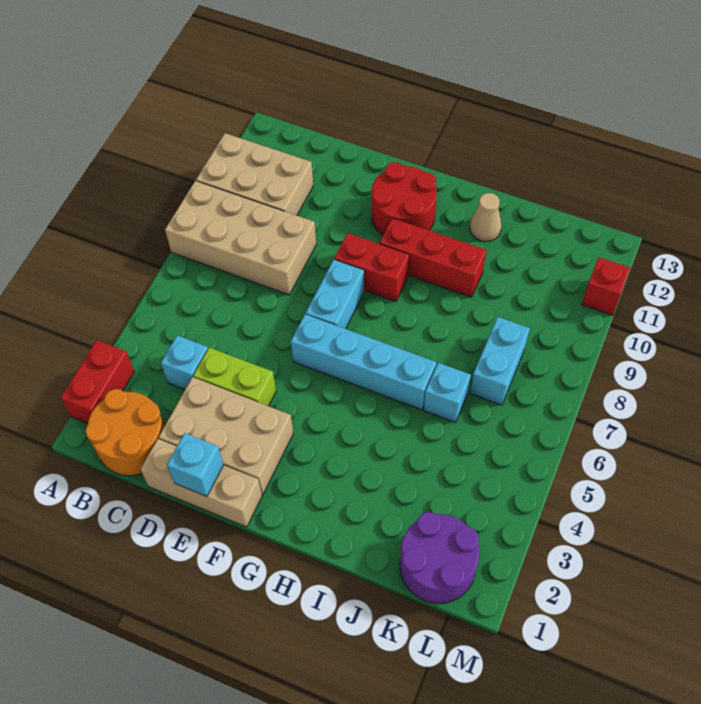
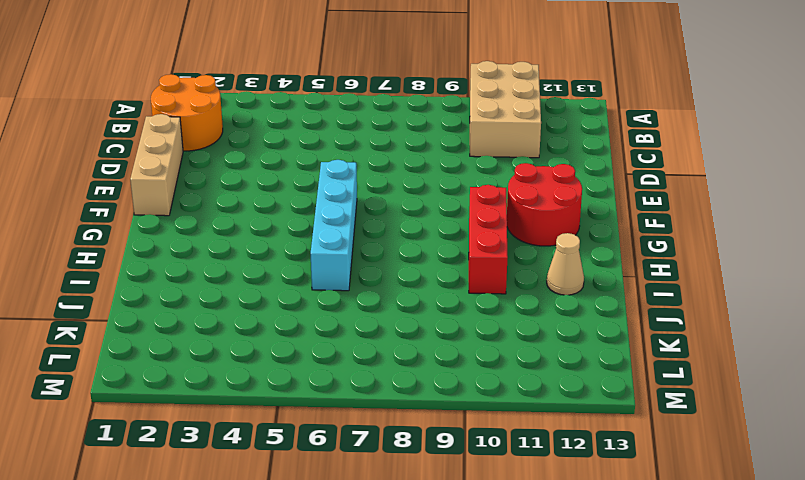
none -> red 1x2 brick [61,340,134,424]
none -> tan 2x4 brick [165,181,316,295]
none -> cyan 1x1 brick [161,335,208,389]

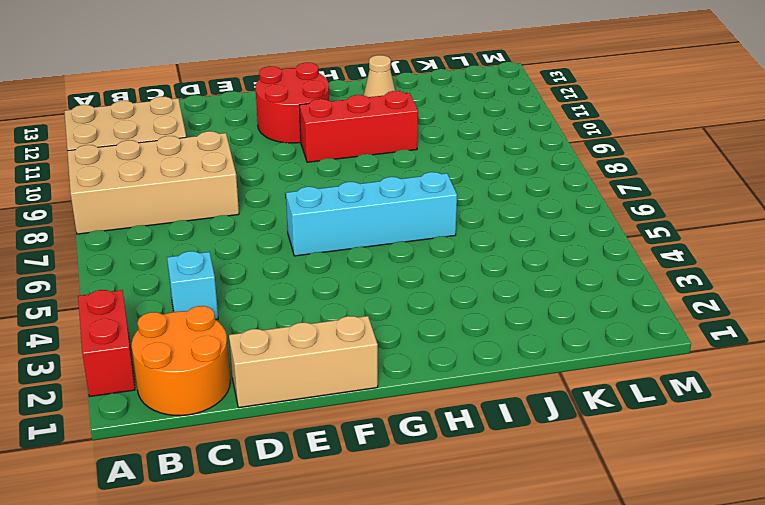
none -> tan 2x3 brick [159,377,293,494]
none -> lime 1x2 brick [193,348,276,406]
none -> cyan 1x2 brick [306,260,364,329]

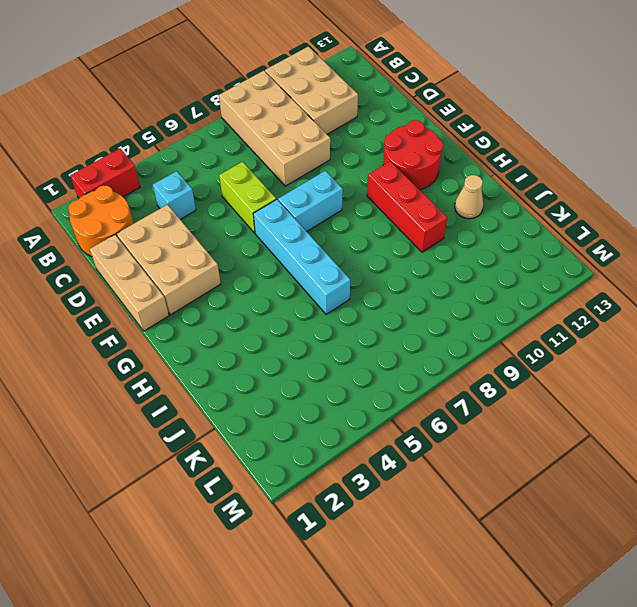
lime 1x2 brick [219,162,276,233] -> lime 1x2 brick moved to [193,348,276,406]
none -> red 1x2 brick [334,233,409,302]
none -> cyan 1x1 brick [424,363,471,422]
none -> purple 2x2 round brick [400,512,479,603]

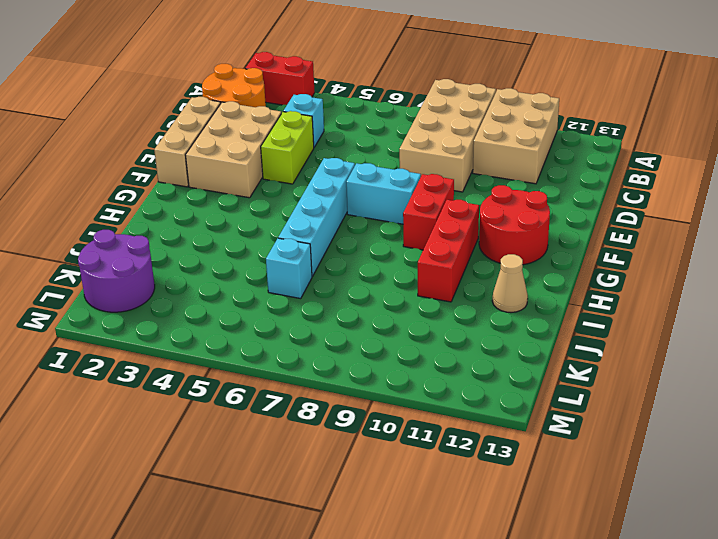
none -> cyan 1x2 brick [470,317,530,405]
none -> red 1x1 brick [582,257,630,315]
none -> cyan 1x1 brick [167,433,224,497]

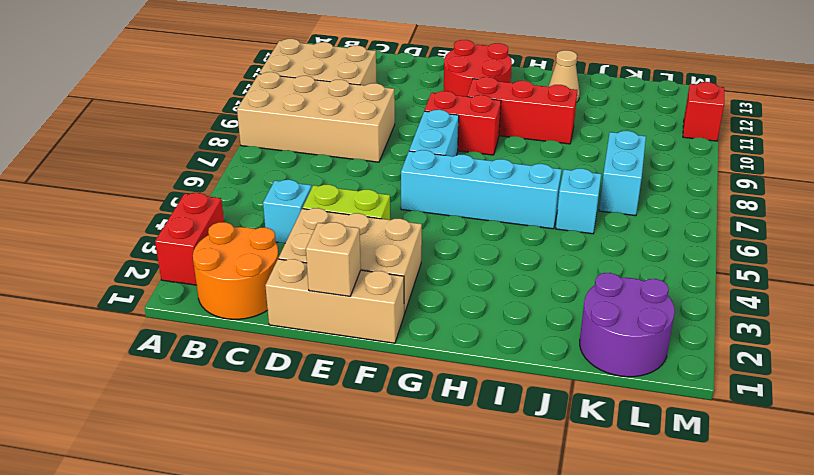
tan 1x1 brick [306,222,361,296] -> cyan 1x1 brick [167,433,224,497]

